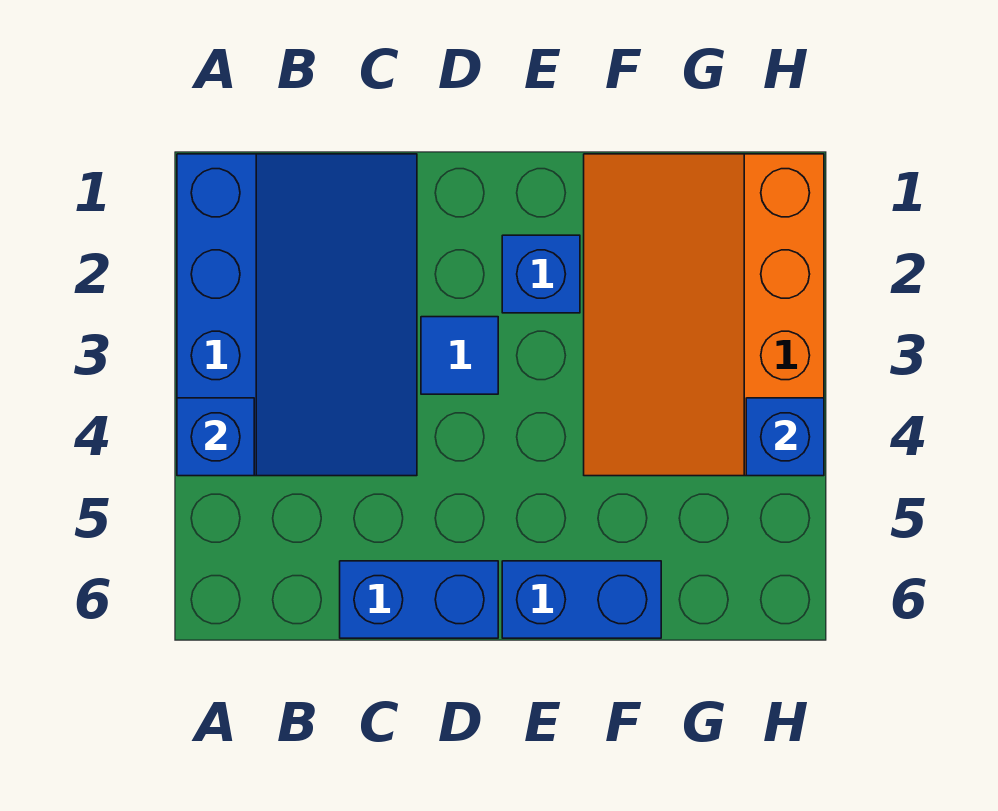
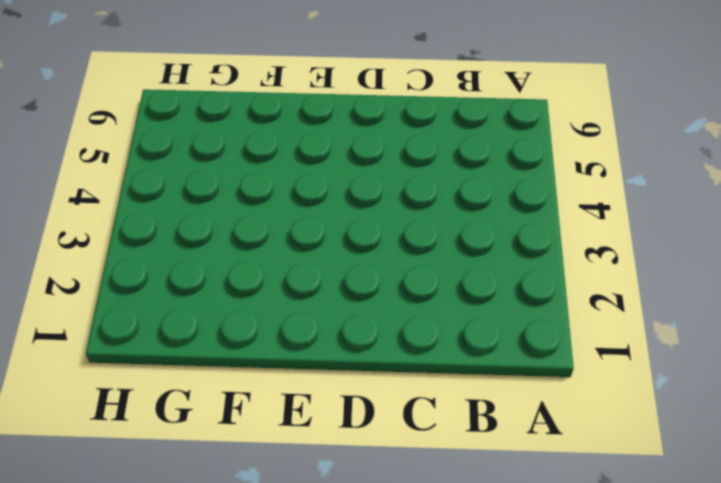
none -> blue 3x4 slope [177,154,417,476]
none -> blue 1x2 brick [340,561,498,638]

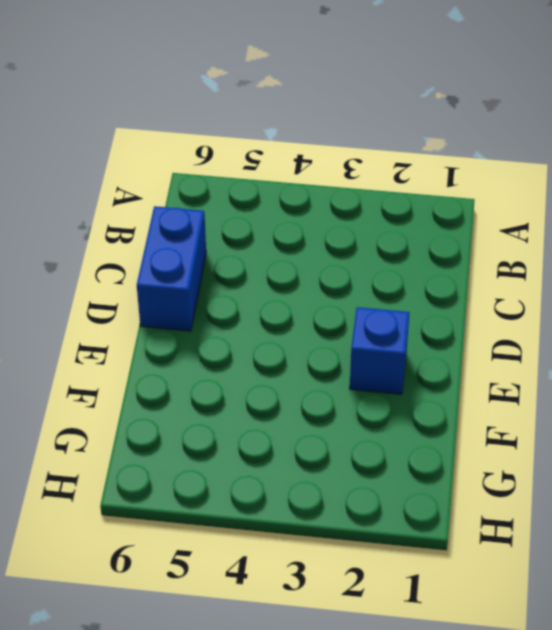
none -> blue 3x4 slope [177,154,417,476]
none -> blue 1x1 tile [421,317,498,394]

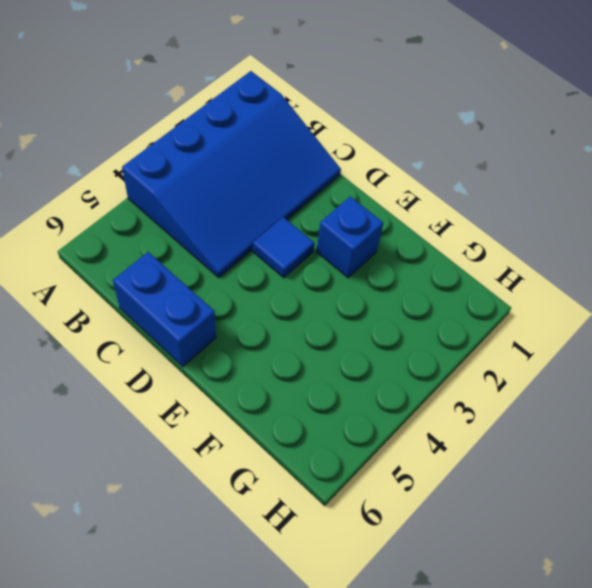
none -> blue 1x2 brick [502,561,661,638]
none -> orange 3x4 slope [584,154,824,476]

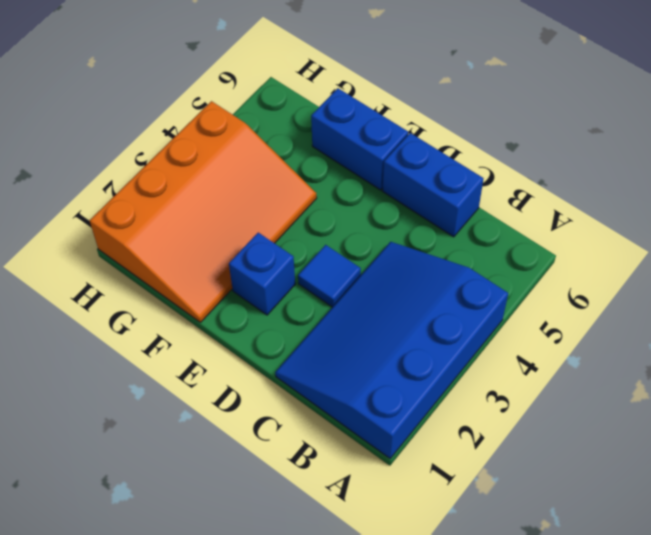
none -> blue 1x1 brick [177,398,254,476]
none -> blue 1x1 brick [746,398,824,476]

